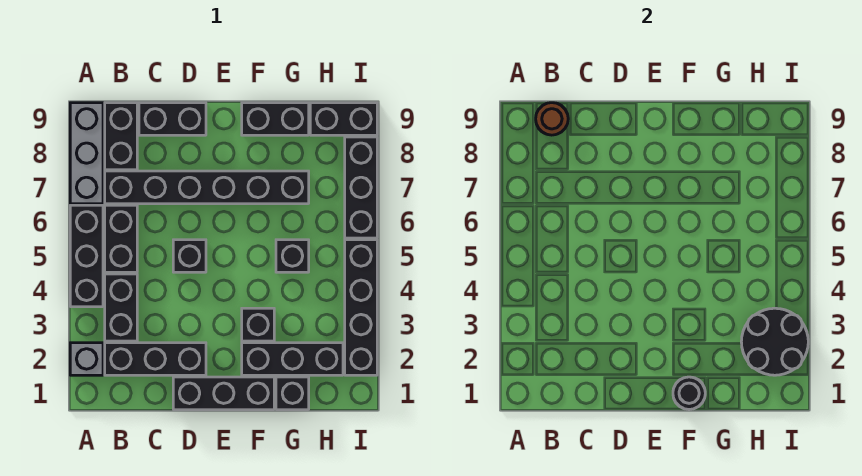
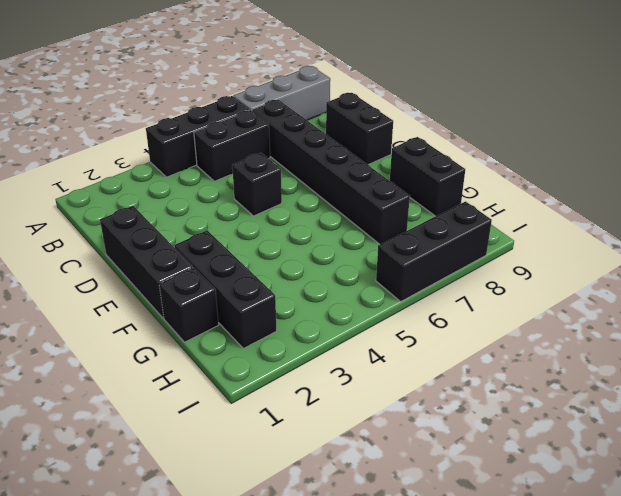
none -> grey 1x1 brick [70,343,103,375]
none -> black 1x3 brick [105,343,206,375]
none -> black 1x2 brick [105,274,137,341]

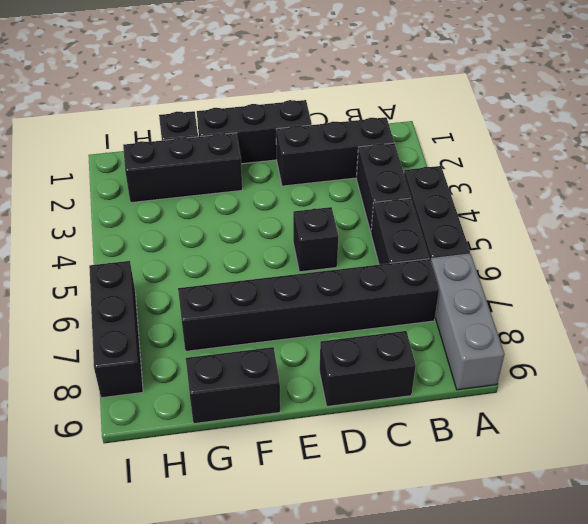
none -> grey 1x1 brick [70,343,103,375]
none -> black 1x2 brick [105,103,137,170]
none -> black 1x1 brick [242,308,274,341]

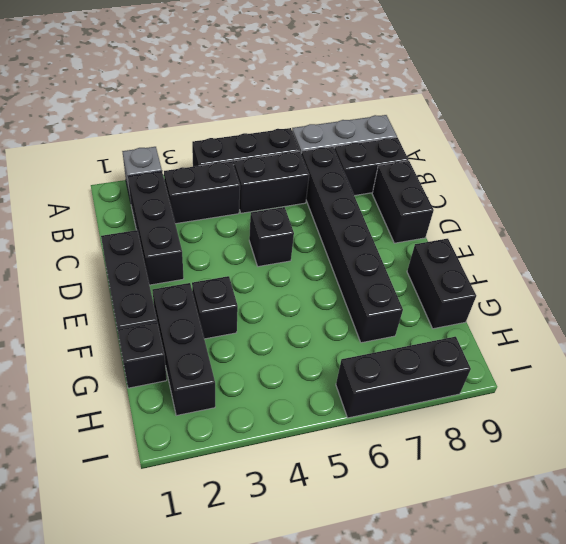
none -> black 1x1 brick [276,240,309,272]
none -> black 1x2 brick [310,103,377,135]
none -> black 1x4 brick [345,240,377,375]

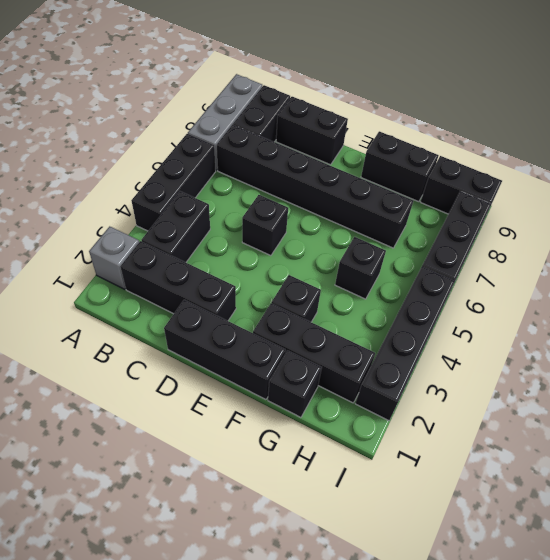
none -> black 1x2 brick [105,205,137,272]
none -> brown 1x1 round brick [536,103,568,135]
none -> black 1x1 round brick [673,377,705,410]

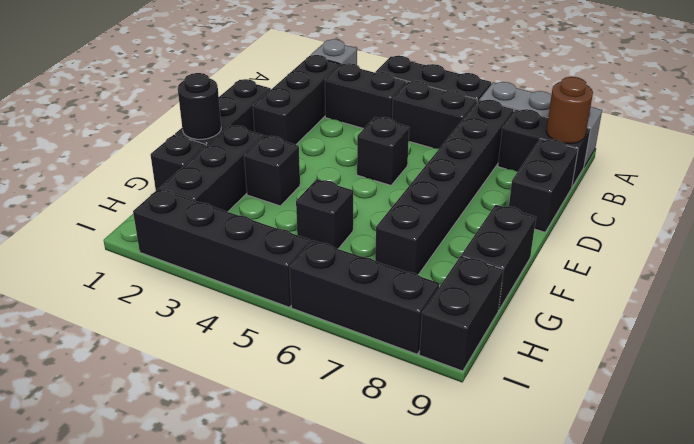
none -> black 2x2 round brick [741,308,808,375]

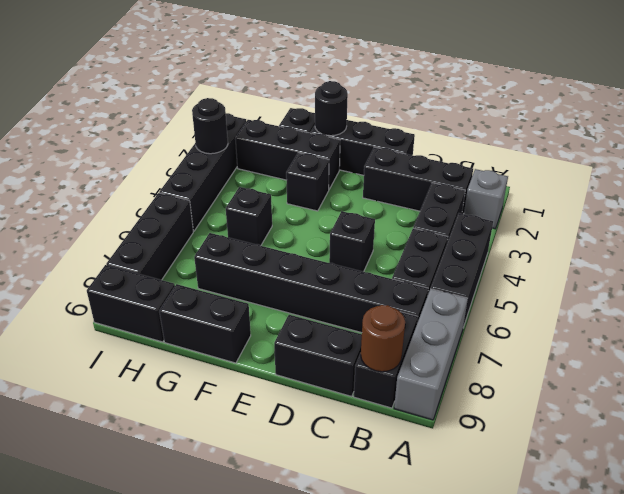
black 1x1 round brick [192,98,228,154] -> black 2x2 round brick [741,308,808,375]

